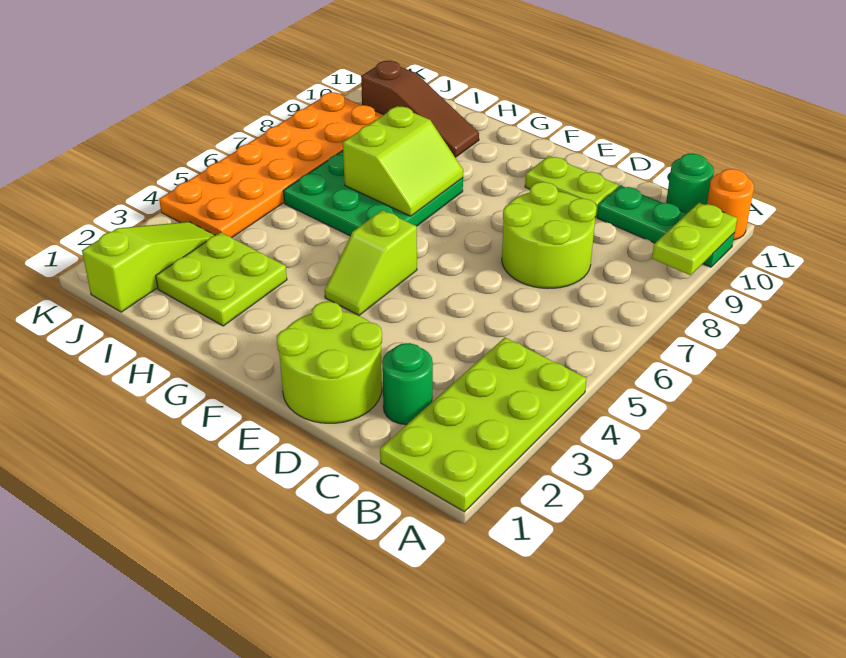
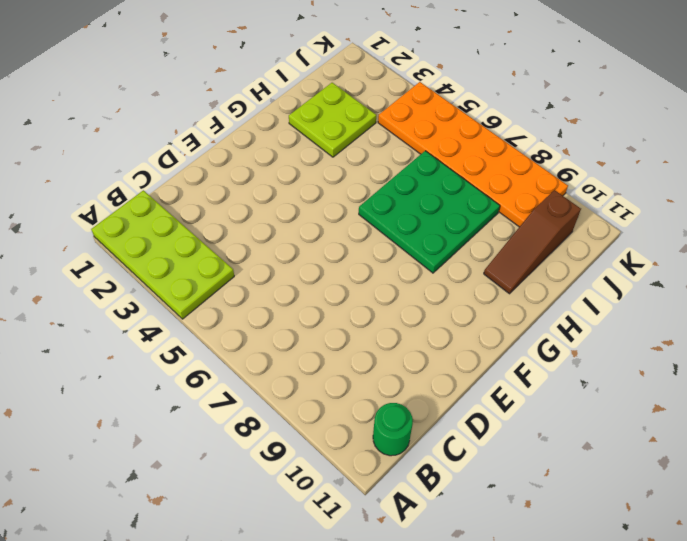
none -> green 1x3 plate [597,186,735,267]
none -> orange 1x1 round brick [707,169,754,240]
none -> green 1x1 round brick [382,343,433,425]

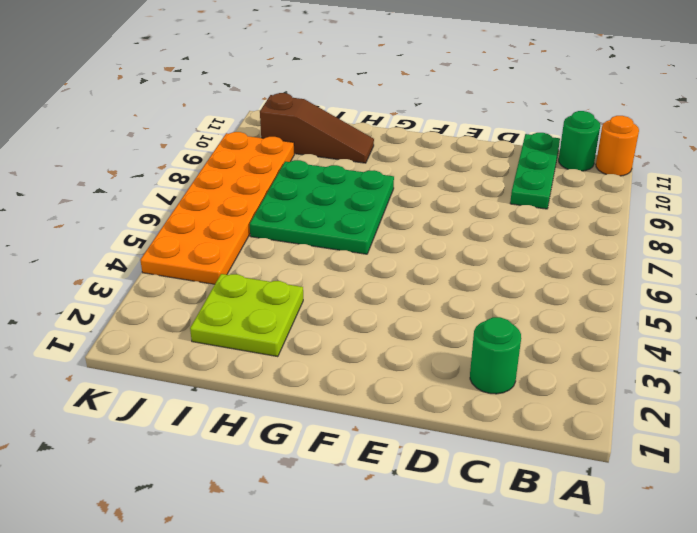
green 1x3 plate [510,133,560,209] -> green 1x3 plate turned to [597,186,735,267]
none -> lime 2x4 plate [380,338,587,512]
none -> lime 2x2 round brick [502,182,597,289]
none -> lime 2x2 round brick [277,302,382,423]

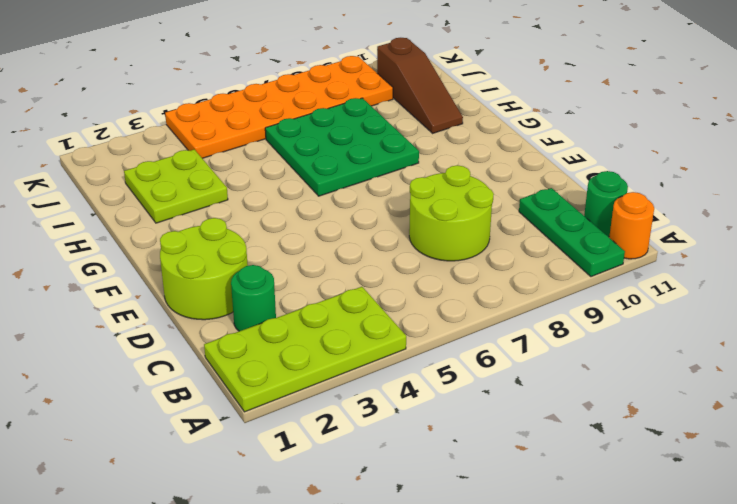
none -> lime 1x2 plate [525,156,619,217]
none -> lime 1x2 slope [324,210,417,316]
none -> lime 1x3 slope [82,222,215,312]

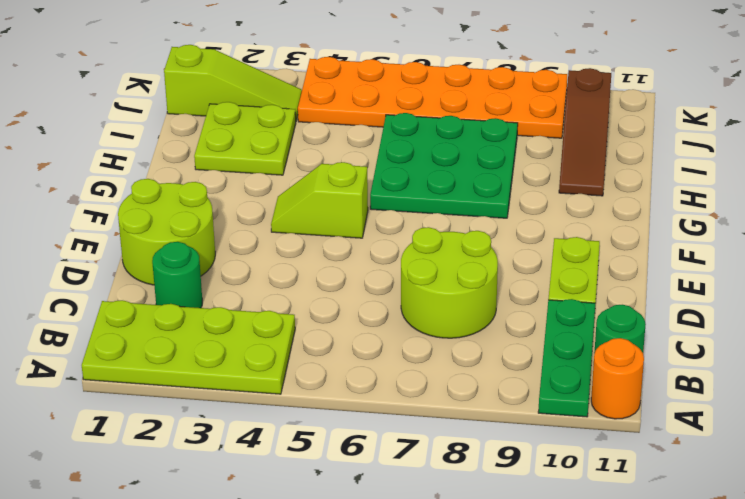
none -> lime 1x2 plate [652,203,737,275]
none -> lime 2x2 slope [343,106,463,216]

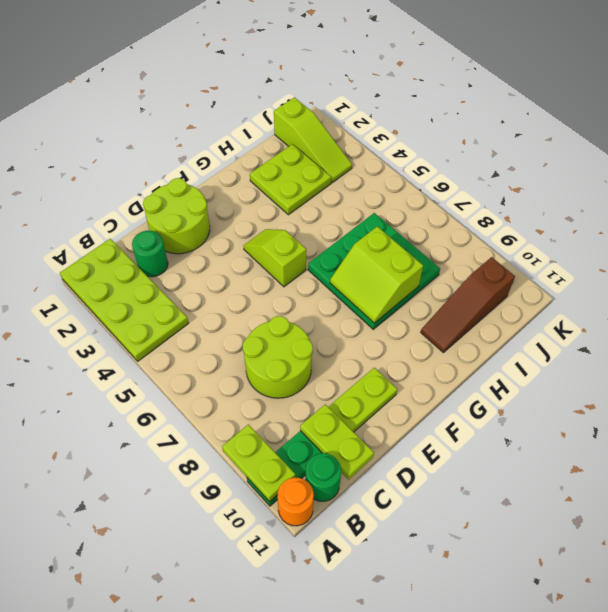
lime 1x2 plate [300,404,374,480] -> none
none -> orange 2x6 plate [159,92,384,238]

